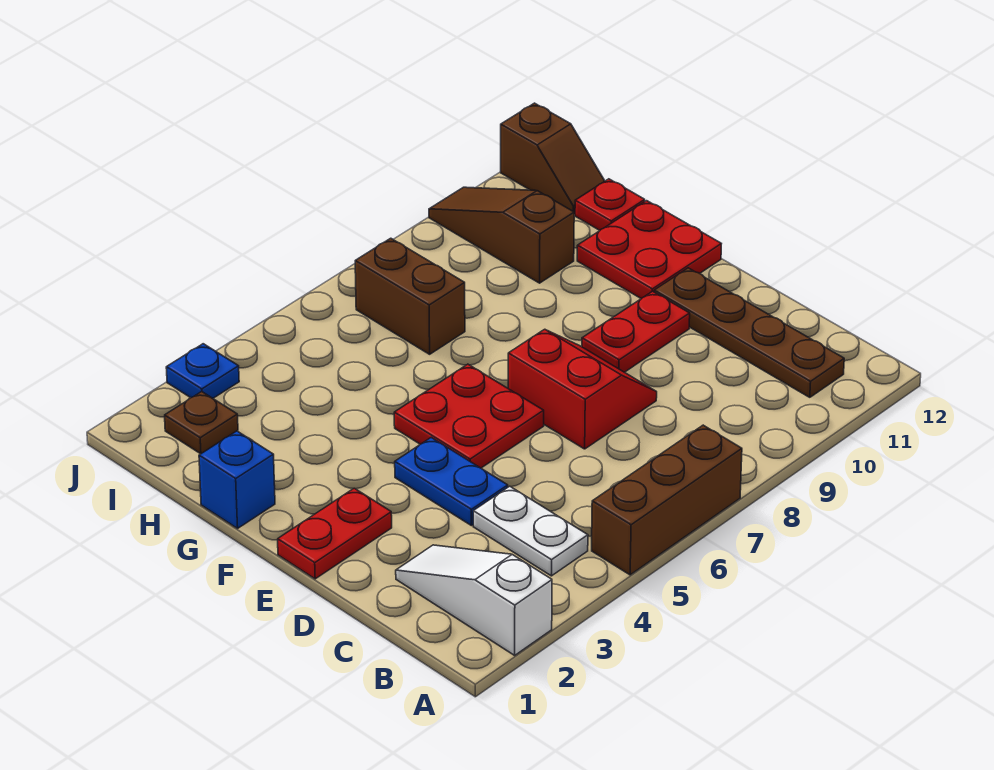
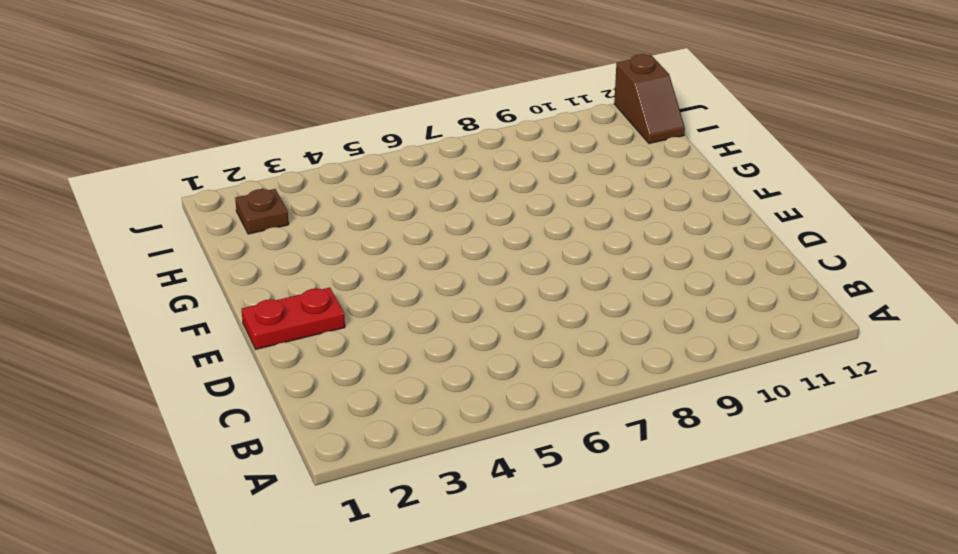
none -> white 1x3 slope [396,545,552,655]
none -> brown 1x3 brick [592,425,742,575]
none -> white 1x2 plate [473,486,588,576]

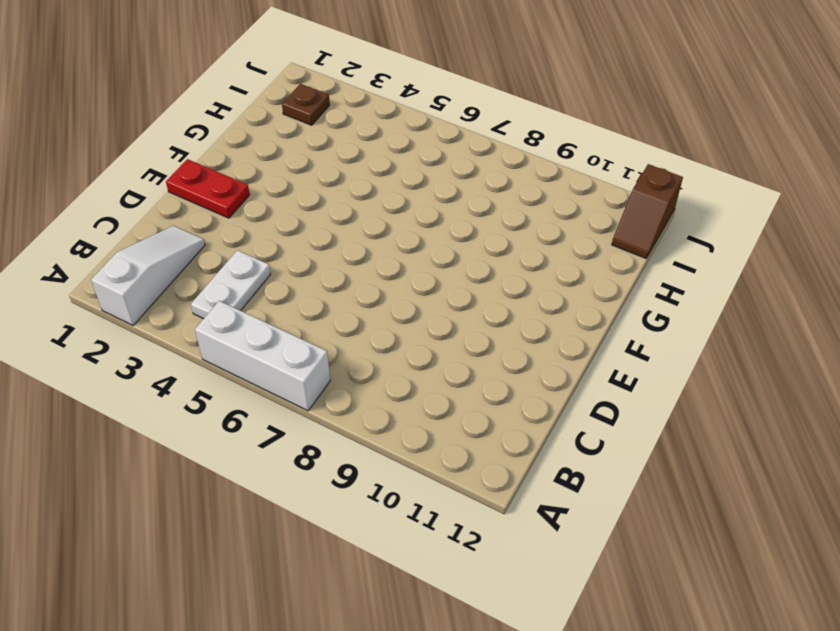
white 1x3 brick [195,301,330,411] -> brown 1x3 brick [592,425,742,575]
none -> brown 1x4 plate [654,268,844,397]
none -> blue 1x2 plate [395,438,508,526]
none -> red 2x2 slope [508,329,657,449]

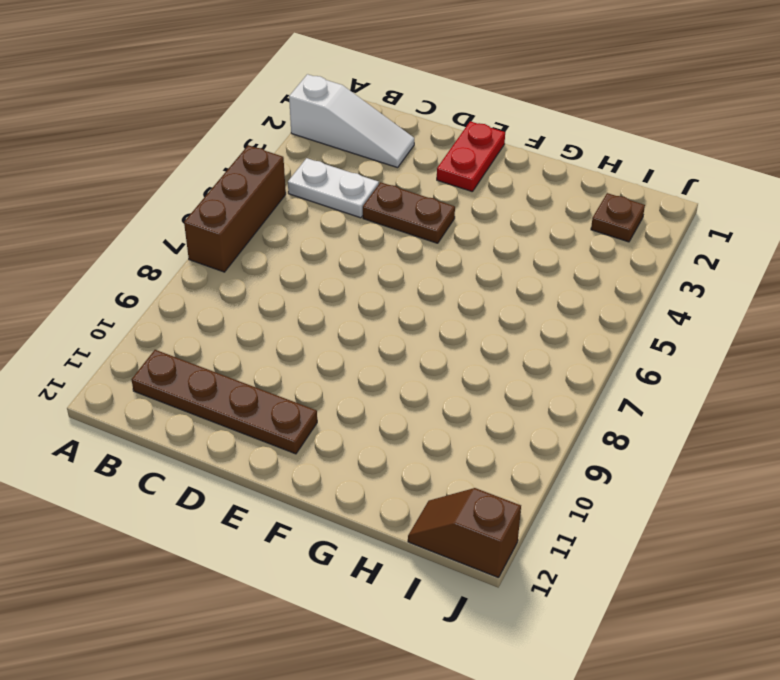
brown 1x2 plate [363,182,455,243] -> blue 1x2 plate [395,438,508,526]
none -> red 2x2 slope [508,329,657,449]
none -> red 2x2 plate [394,364,544,468]
none -> red 1x2 plate [582,291,690,372]

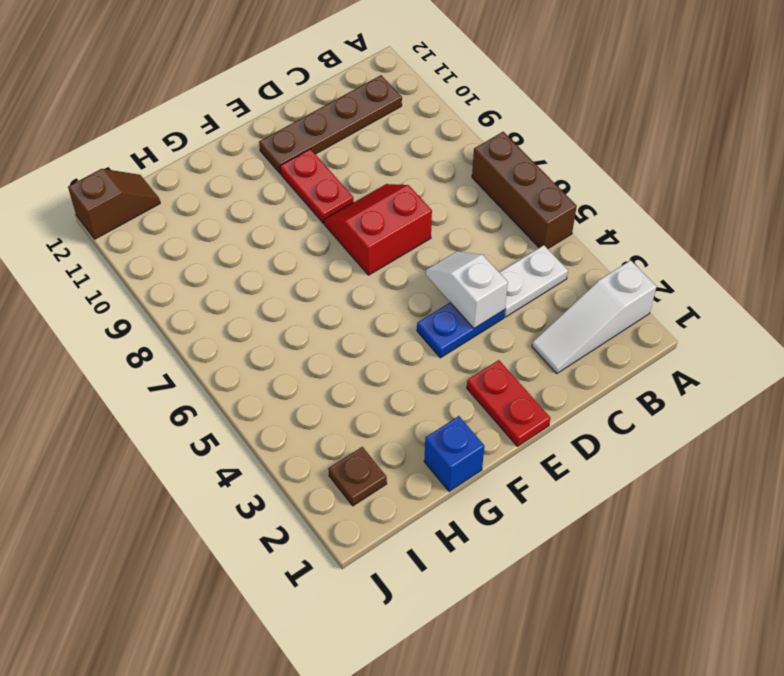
white 1x2 slope [426,251,508,328] -> none
none -> red 2x2 plate [394,364,544,468]
none -> red 2x2 plate [577,201,721,299]
none -> brown 1x2 brick [355,238,465,354]

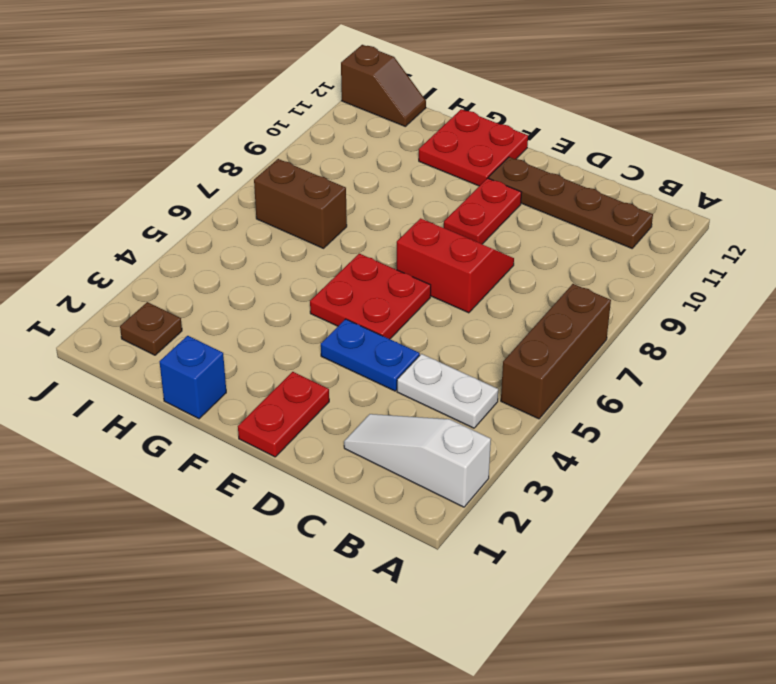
none -> brown 1x3 slope [429,187,574,283]
none -> red 1x1 plate [575,179,645,230]
none -> blue 1x1 plate [166,344,239,398]

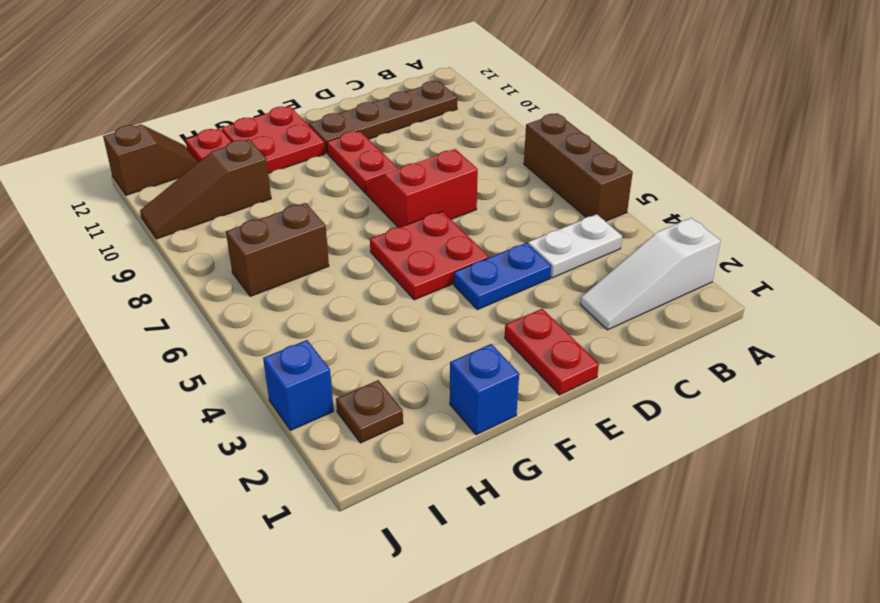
blue 1x1 brick [263,340,334,430] -> blue 1x1 plate [166,344,239,398]

